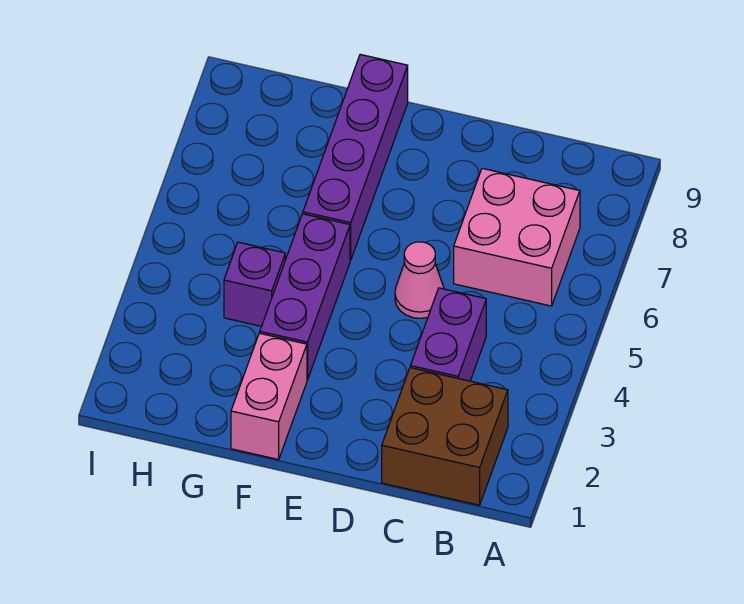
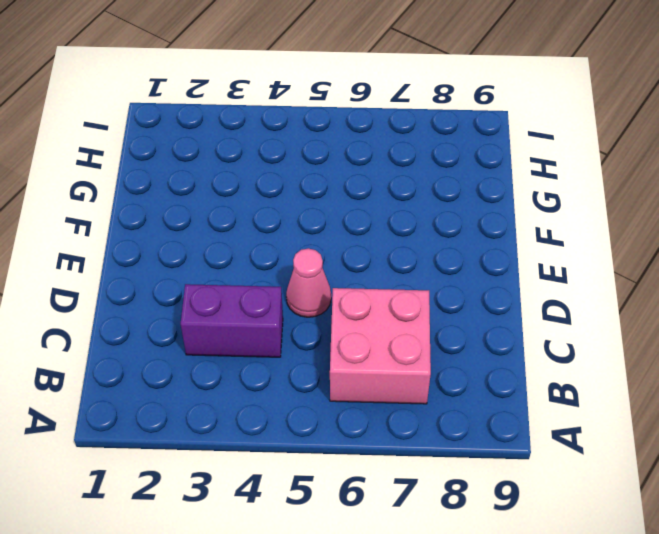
none -> brown 2x2 brick [382,368,508,505]
none -> pink 1x2 brick [231,333,307,460]

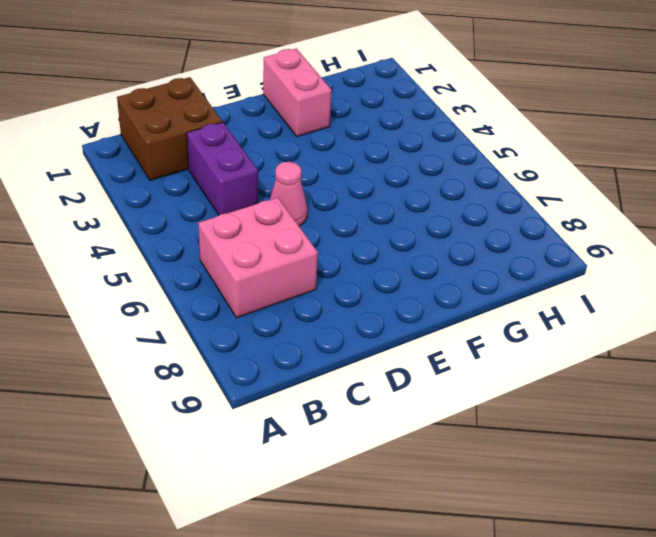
none -> purple 1x3 brick [260,214,350,380]
none -> purple 1x4 brick [303,54,408,260]

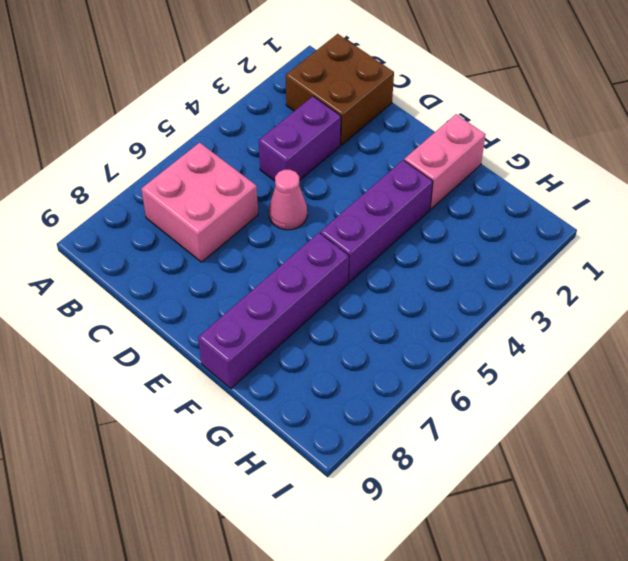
none -> purple 1x1 brick [224,242,285,326]

